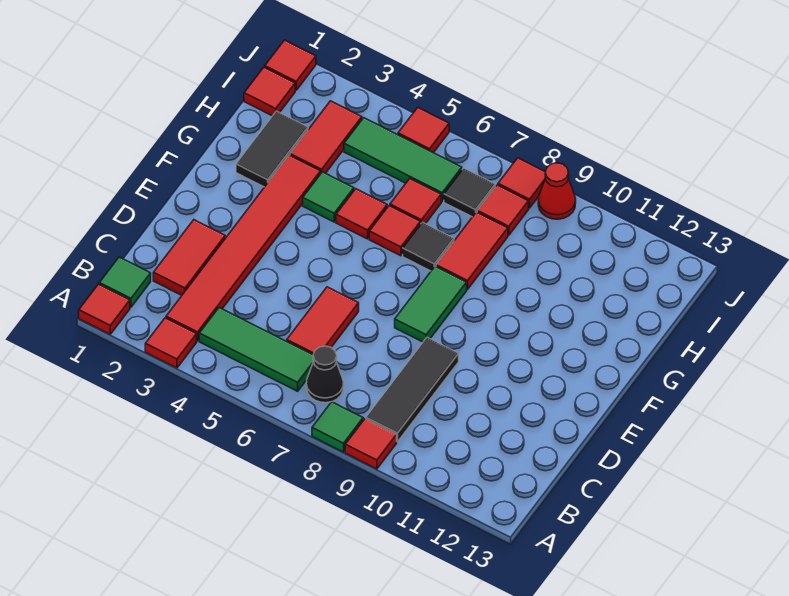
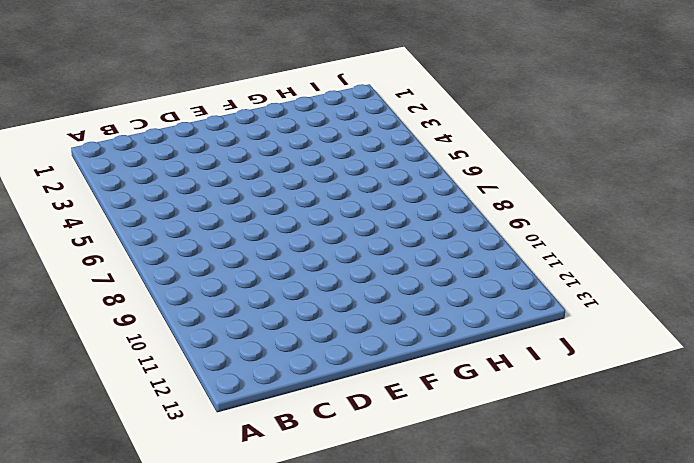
none -> red 1x1 tile [79,284,130,334]
none -> red 1x1 tile [145,318,197,368]
none -> green 1x1 tile [312,402,363,452]

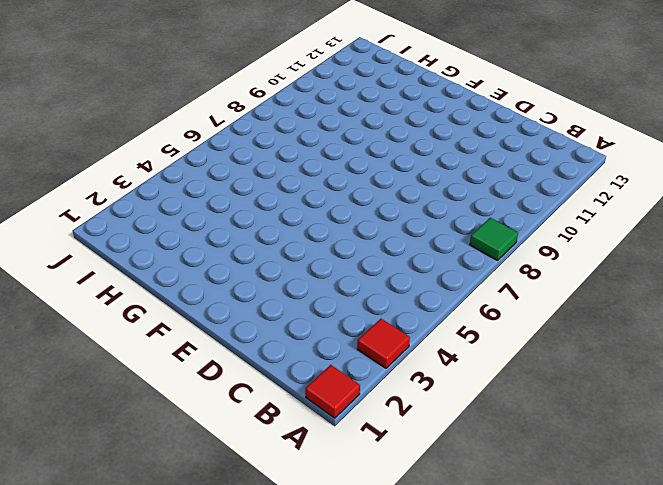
none -> red 1x1 tile [345,419,397,469]
none -> green 1x1 tile [99,257,151,307]
none -> red 1x6 tile [166,155,321,341]

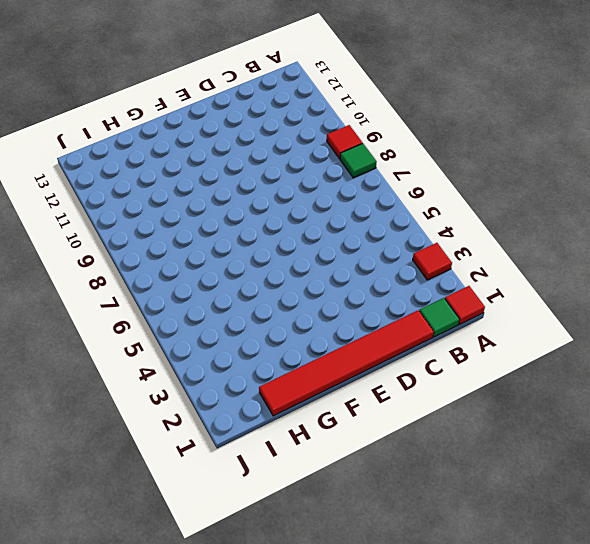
red 1x6 tile [259,310,434,416] -> red 1x6 tile moved to [166,155,321,341]
none -> green 1x3 tile [199,308,314,391]
none -> black 1x1 cone [306,346,344,403]
none -> black 1x3 tile [366,337,459,442]

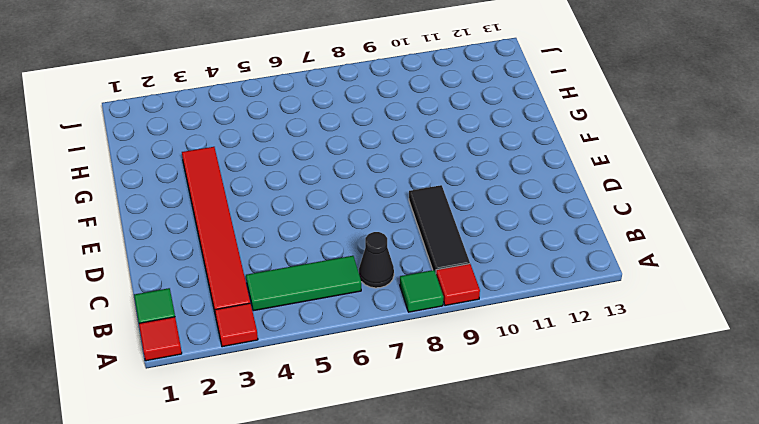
none -> red 1x2 tile [153,220,225,295]
none -> red 1x2 tile [287,287,359,355]
none -> green 1x2 tile [395,266,467,342]

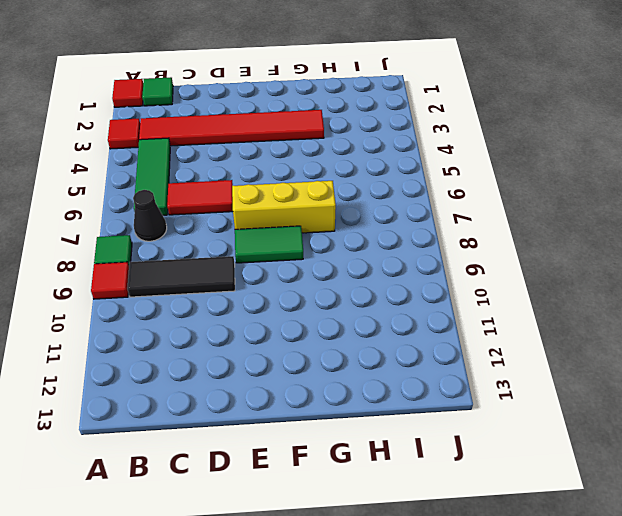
yellow 1x3 brick [232,181,336,233] -> black 1x1 tile [403,222,454,271]
none -> red 1x2 tile [153,220,225,295]
none -> black 1x2 tile [236,111,308,187]
none -> green 1x1 tile [303,172,354,222]

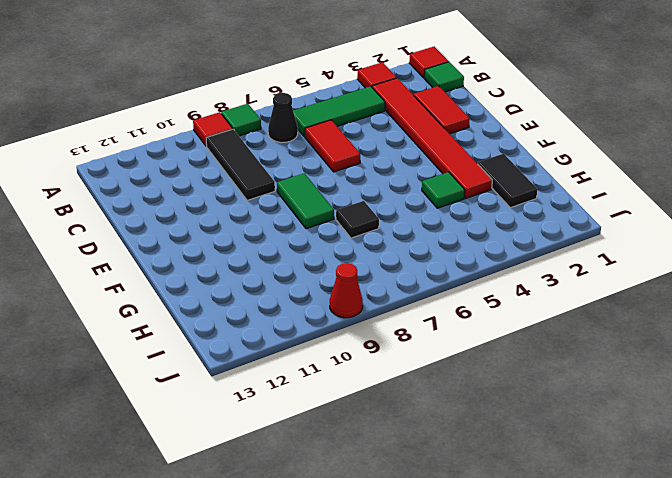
none -> red 1x1 tile [336,189,387,239]
none -> red 1x1 tile [369,206,421,256]
none -> red 1x2 tile [436,212,508,289]

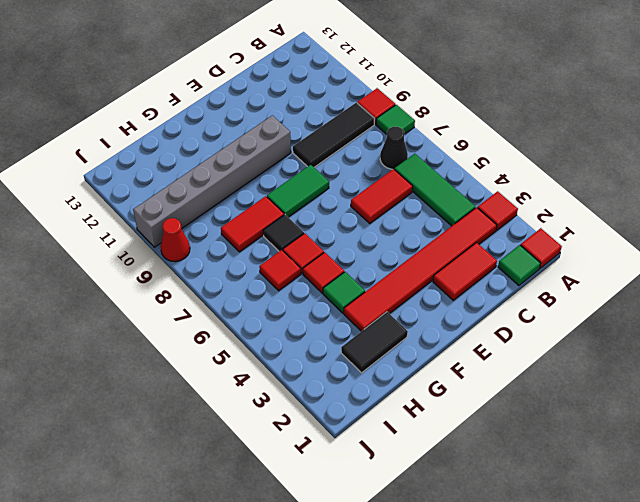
grey 1x6 brick [133,116,291,247] -> none
none -> red 1x2 tile [290,101,362,173]
none -> red 1x1 tile [244,67,295,116]
none -> green 1x3 tile [344,118,462,201]

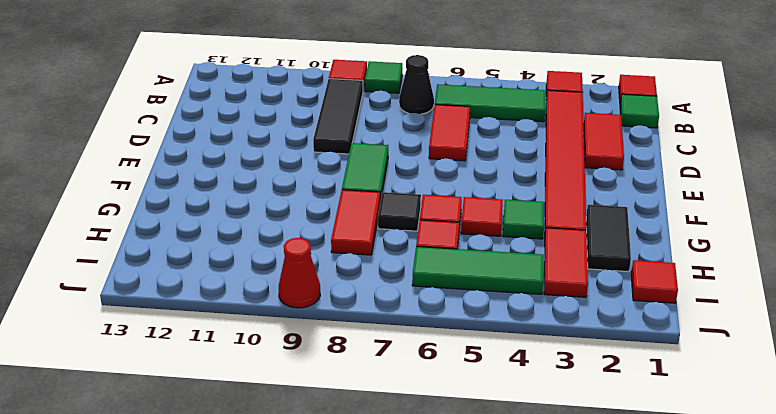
none -> black 1x1 tile [444,168,495,217]
none -> red 1x1 tile [477,185,529,235]
none -> red 1x1 tile [265,40,316,90]

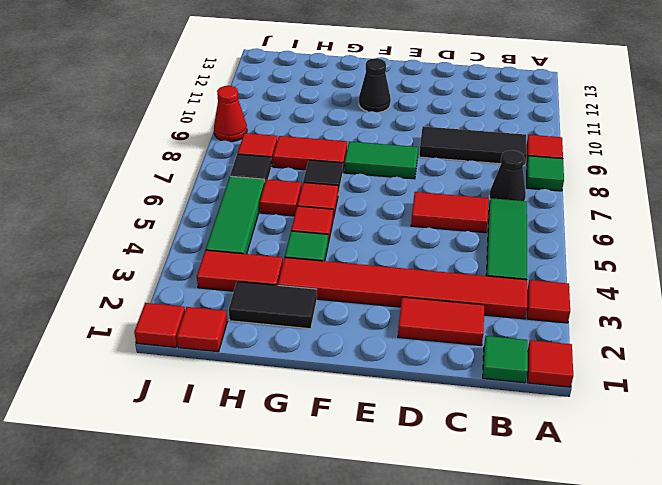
black 1x1 cone [359,58,391,113] -> none
none -> red 1x1 tile [398,108,449,153]
none -> red 1x1 tile [498,158,546,208]

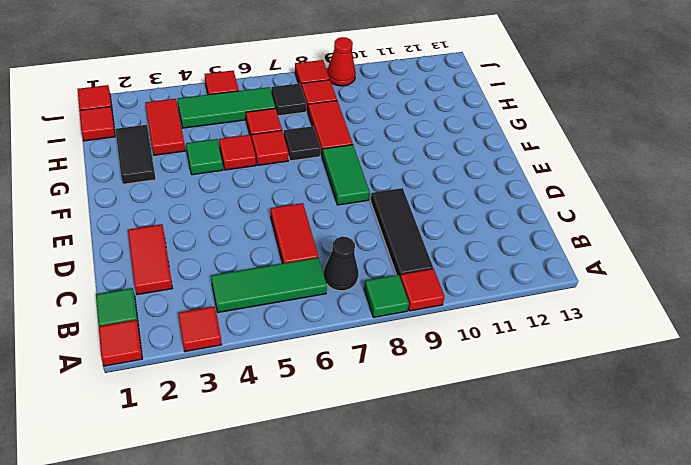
none -> red 1x6 tile [166,155,321,341]

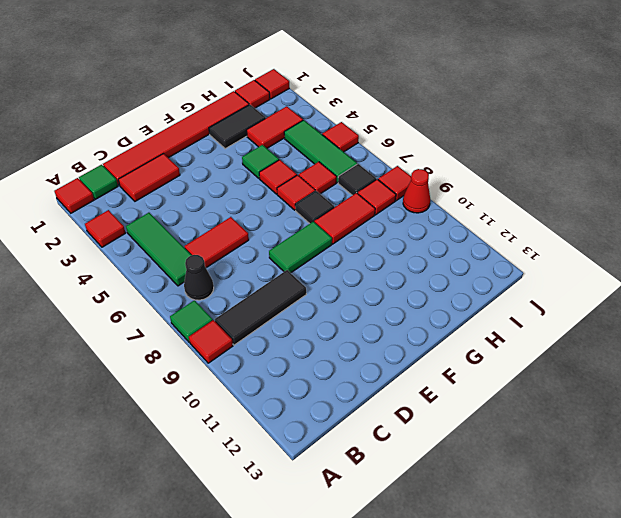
red 1x6 tile [103,91,249,186] -> red 1x6 tile moved to [166,155,321,341]

